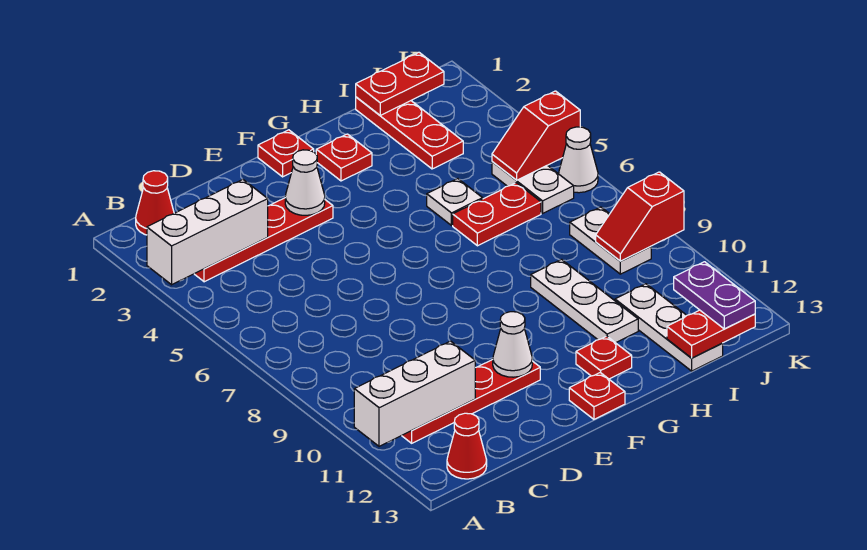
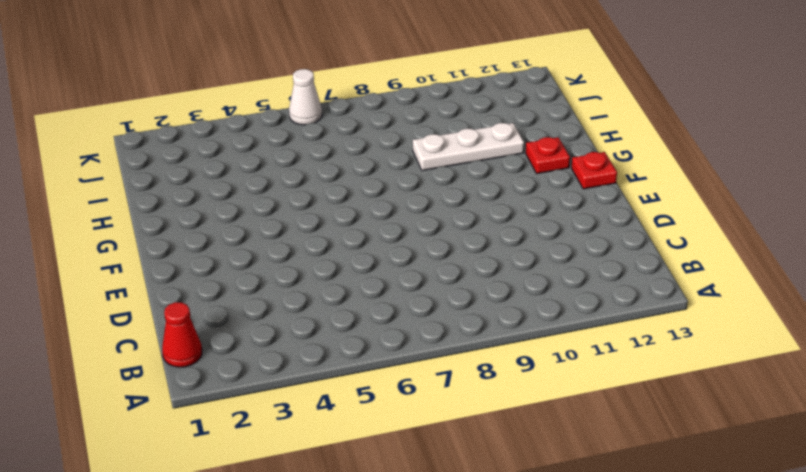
none -> red 1x4 plate [195,198,333,282]
none -> red 1x4 plate [402,360,540,443]
none -> red 1x1 cone [447,413,487,479]

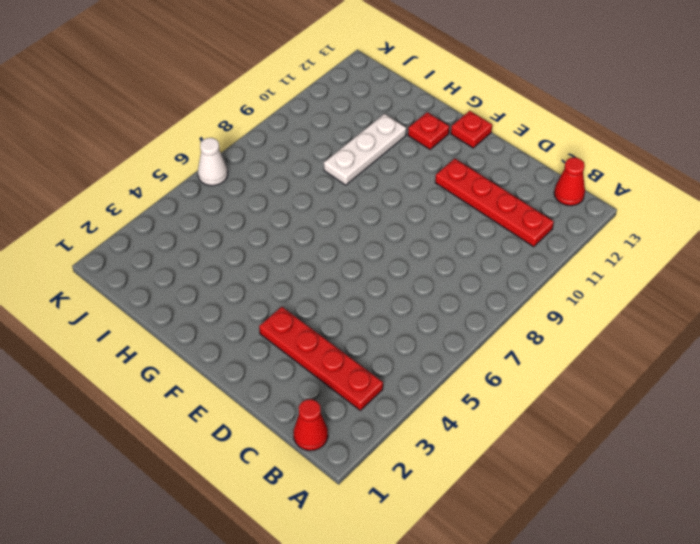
none -> red 1x1 plate [258,130,314,177]
none -> red 1x1 plate [316,134,372,181]
none -> white 1x1 plate [427,179,483,226]

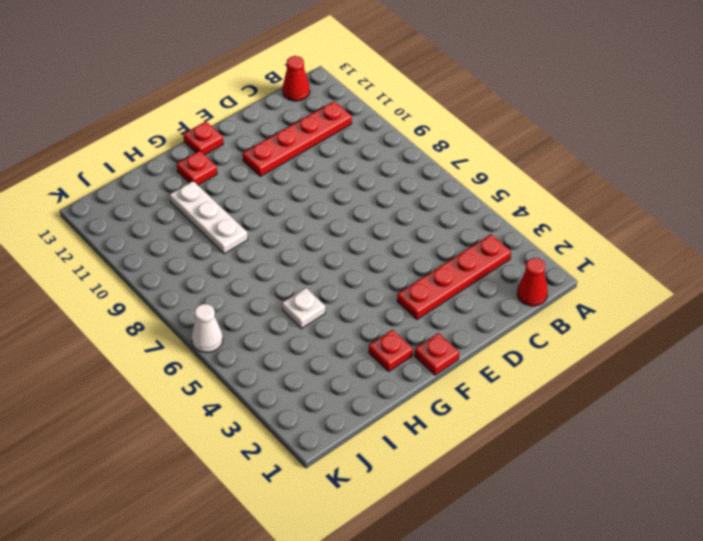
none -> red 1x2 plate [453,183,541,246]
none -> red 1x3 plate [356,97,463,169]
none -> white 1x3 plate [615,284,723,371]

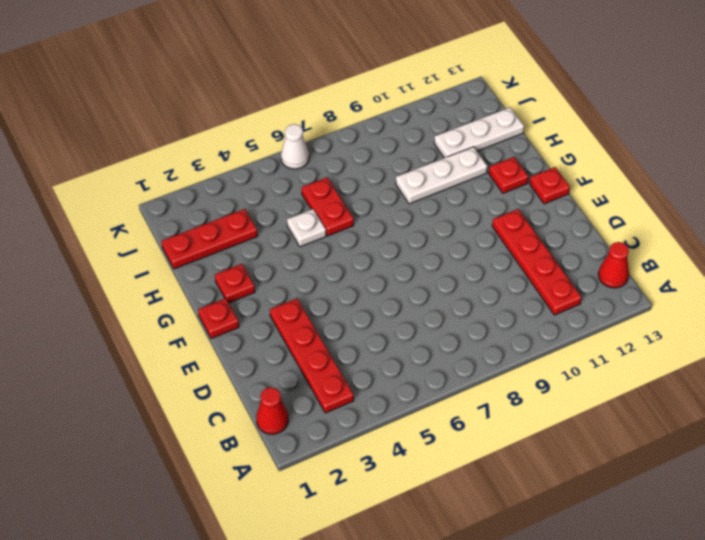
none -> white 1x2 plate [492,162,574,213]
none -> white 1x2 plate [570,207,651,274]
none -> white 1x3 brick [147,179,268,285]

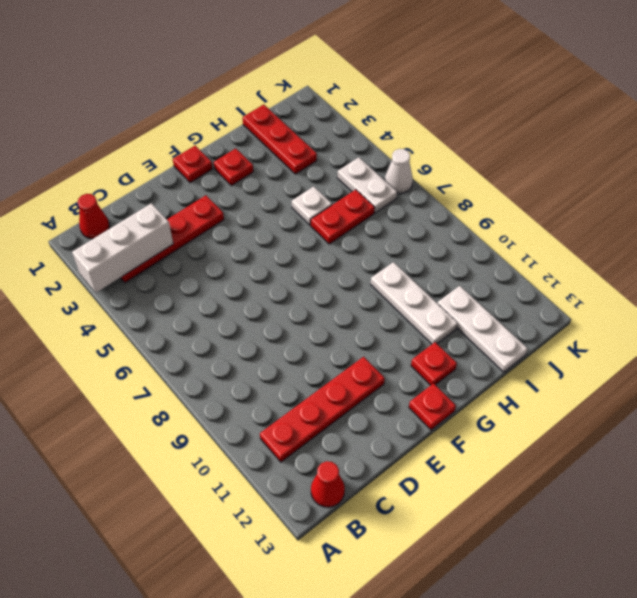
none -> white 1x2 plate [570,207,651,274]
none -> white 1x3 brick [354,341,475,446]
none -> white 1x1 cone [285,150,325,215]

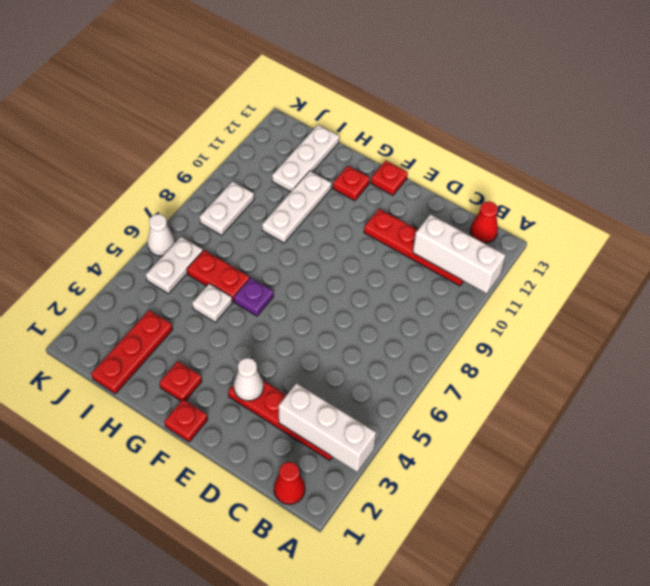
purple 1x1 plate [234,278,273,316] -> none
none -> white 1x1 cone [493,312,532,377]
none -> red 1x2 plate [356,53,444,115]
none -> red 1x2 plate [667,310,755,358]

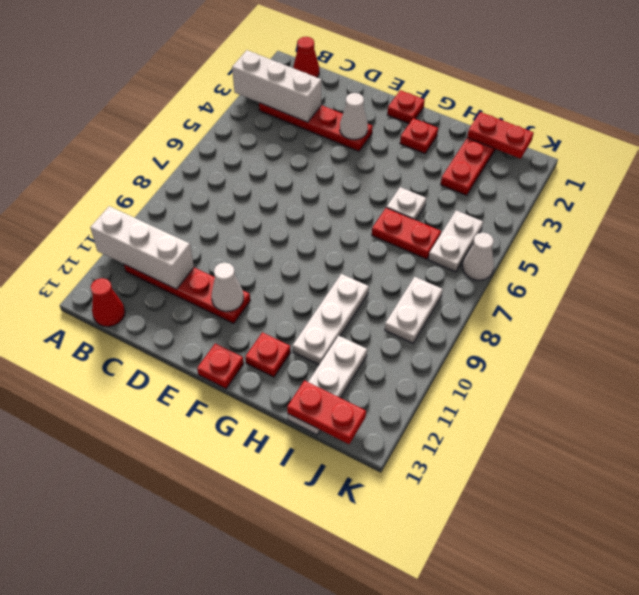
none -> red 1x2 slope [492,91,580,180]
none -> red 1x2 slope [596,172,684,261]
none -> purple 1x2 plate [674,262,755,329]

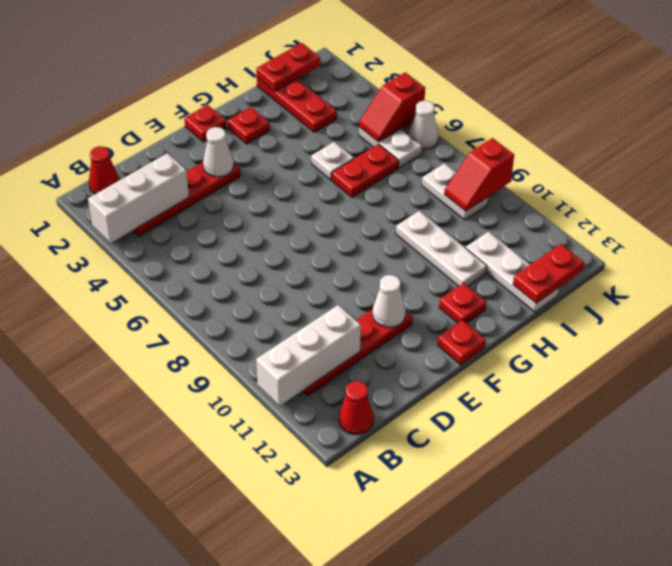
none -> purple 1x2 plate [674,262,755,329]

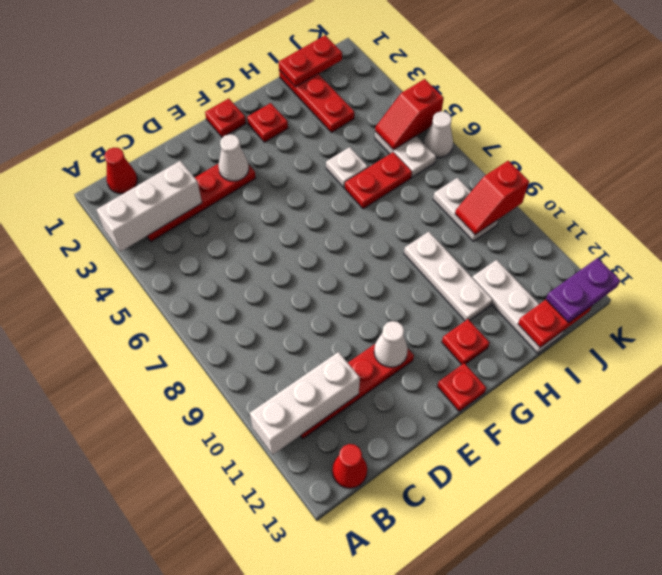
purple 1x2 plate [546,258,621,323] -> purple 1x2 plate turned to [674,262,755,329]

